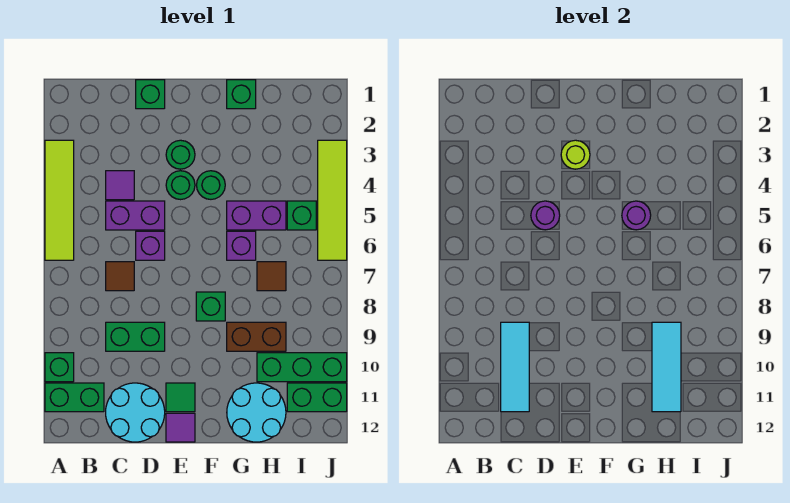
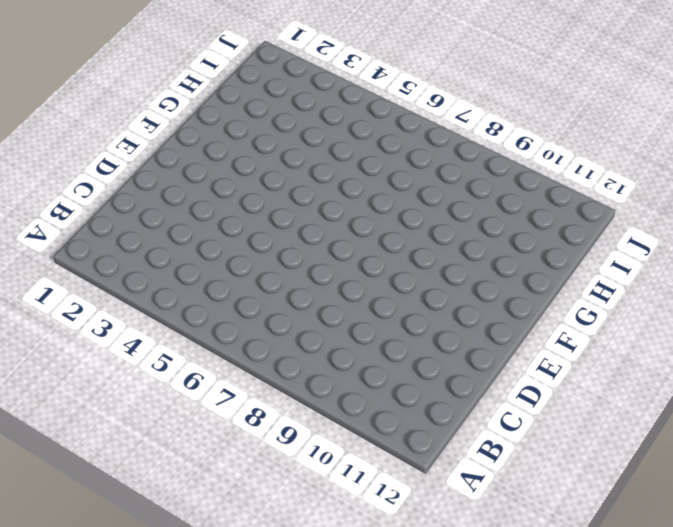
none -> lime 1x4 tile [45,140,74,260]
none -> green 1x1 brick [45,353,74,382]
none -> green 1x2 brick [45,383,104,412]
none -> purple 1x1 tile [106,171,134,200]

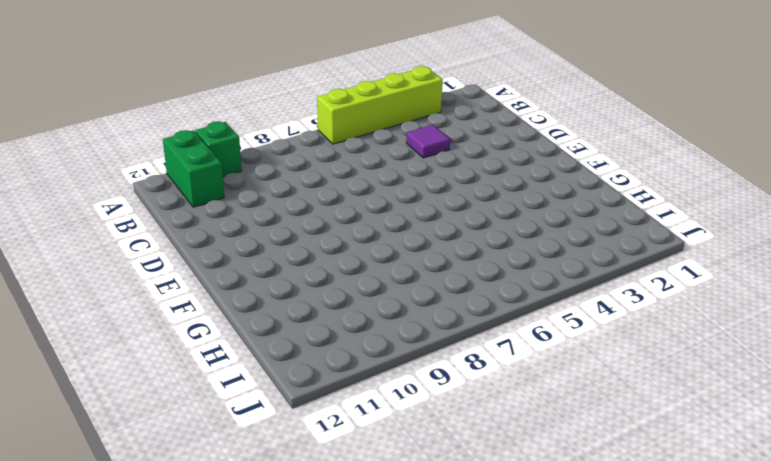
lime 1x4 brick [317,66,443,144] -> lime 1x4 tile [45,140,74,260]
none -> purple 1x2 brick [106,201,165,230]
none -> brown 1x1 tile [106,262,134,291]
none -> green 1x2 brick [106,322,165,351]
none -> cyan 2x2 round brick [106,383,165,442]

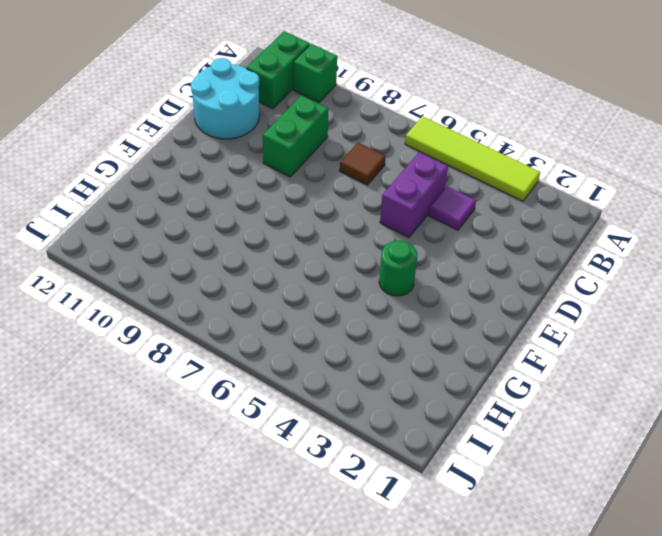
none -> green 1x1 brick [136,80,165,109]
none -> purple 1x1 brick [136,231,165,260]
none -> green 1x1 round brick [166,140,195,169]
none -> green 1x1 round brick [166,171,195,200]

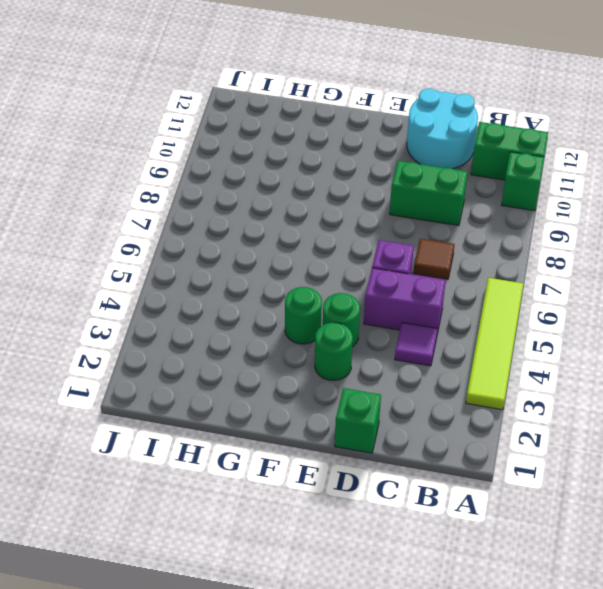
none -> green 1x1 tile [166,383,195,412]
none -> purple 1x1 tile [166,413,195,442]
none -> green 1x1 brick [196,292,225,321]
none -> green 1x1 brick [227,80,256,109]

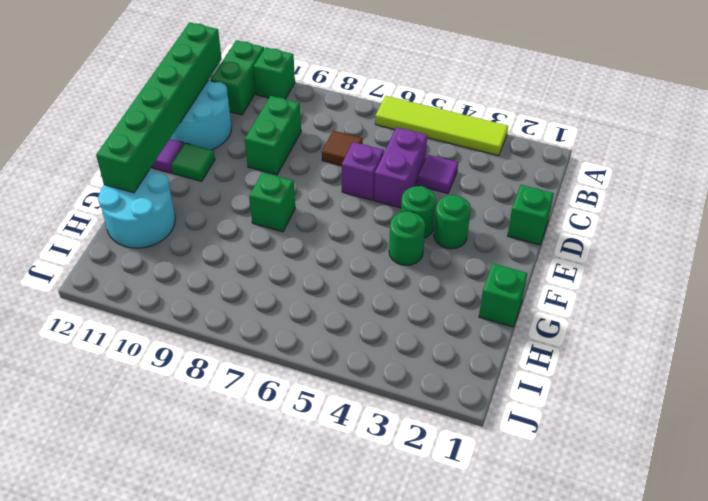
green 1x6 brick [96,22,222,193] -> none
none -> purple 1x2 brick [227,201,286,230]
none -> purple 1x1 brick [227,231,256,260]
none -> brown 1x2 brick [227,322,286,351]
none -> brown 1x1 tile [257,262,286,291]

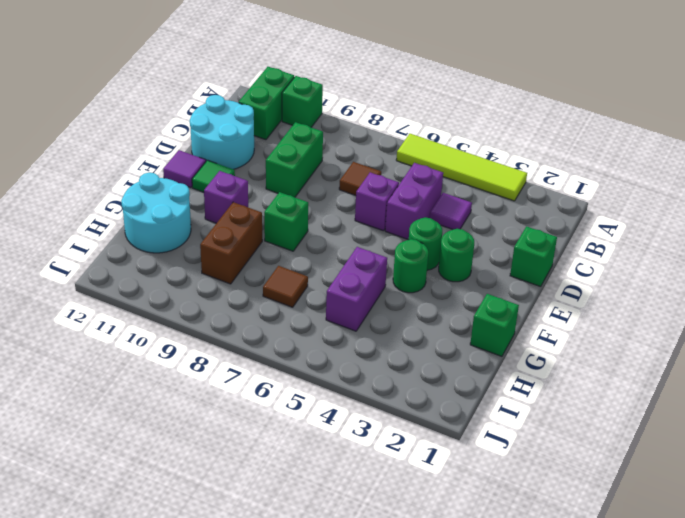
purple 1x1 brick [204,171,248,223] -> purple 1x1 brick moved to [227,231,256,260]
none -> green 1x3 brick [257,353,347,382]
none -> green 1x1 brick [287,201,316,230]
none -> green 1x2 brick [287,383,347,412]
none -> lime 1x4 tile [318,140,347,260]

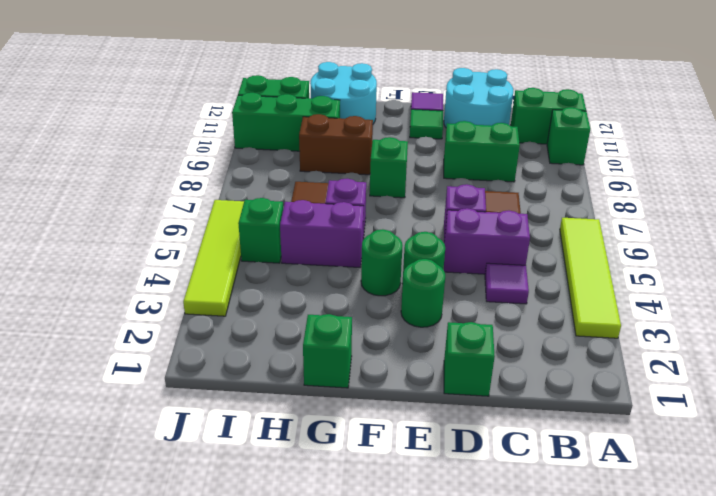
none -> cyan 1x3 tile [501,322,529,412]
none -> purple 1x1 round brick [531,201,560,230]
none -> lime 1x1 round brick [561,140,590,169]
none -> purple 1x1 round brick [622,201,651,230]

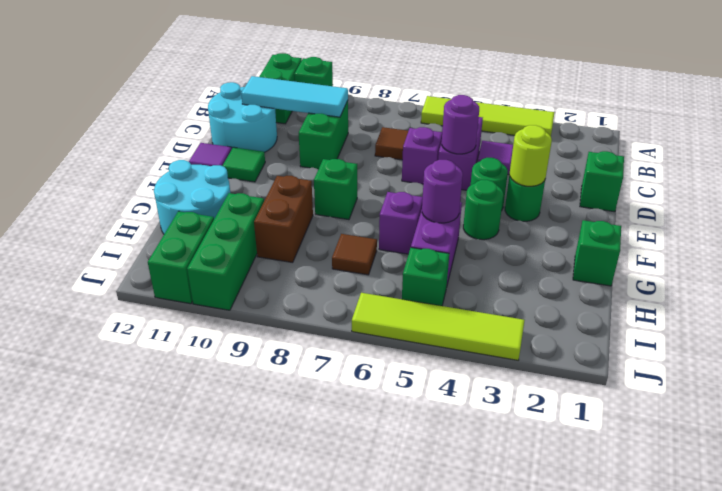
none -> cyan 1x3 tile [652,322,681,412]

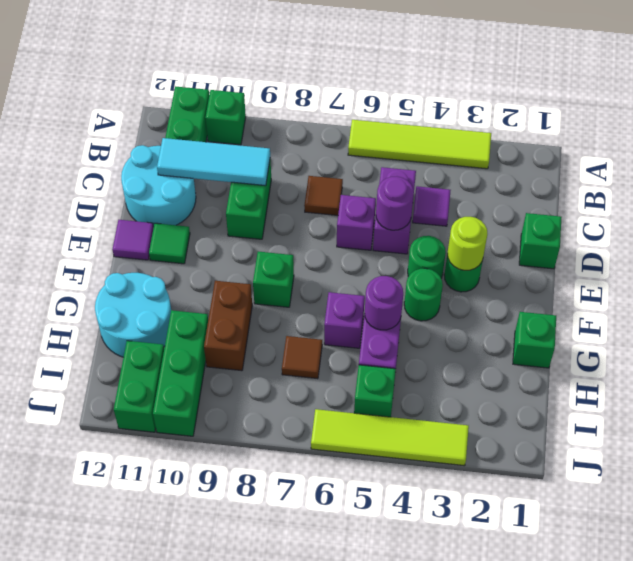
none -> cyan 1x3 tile [652,322,681,412]

